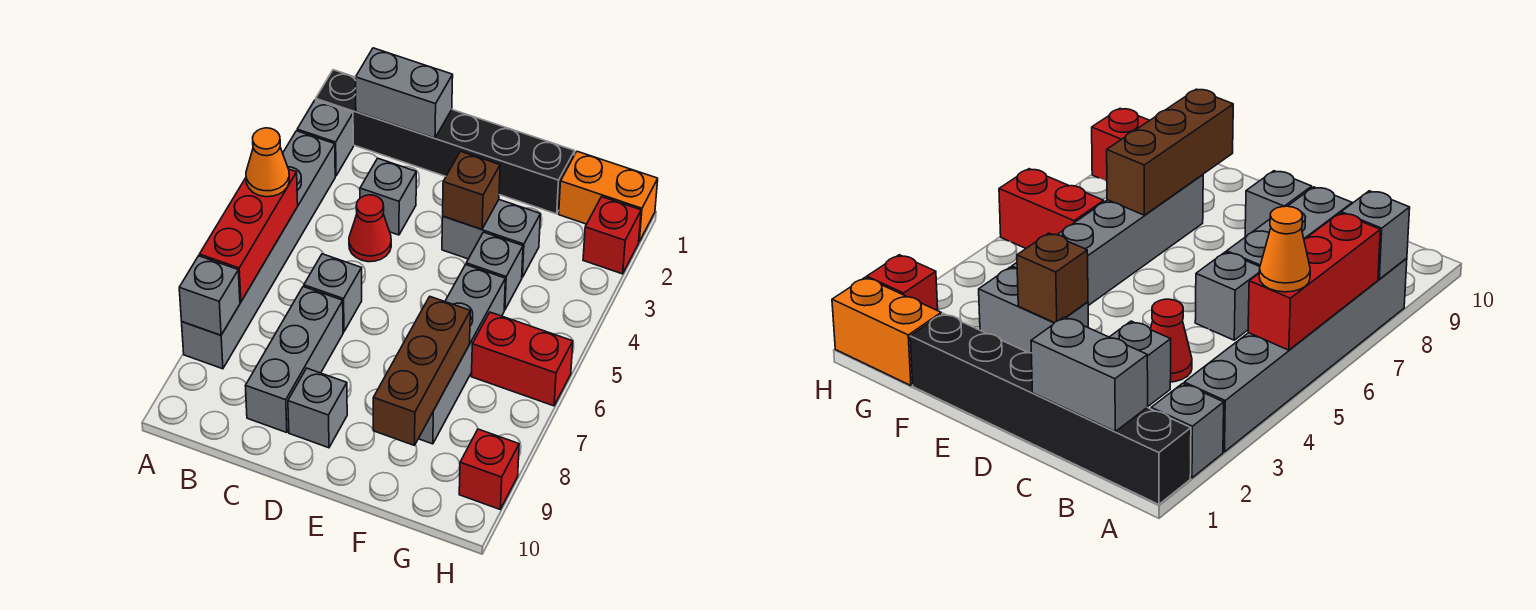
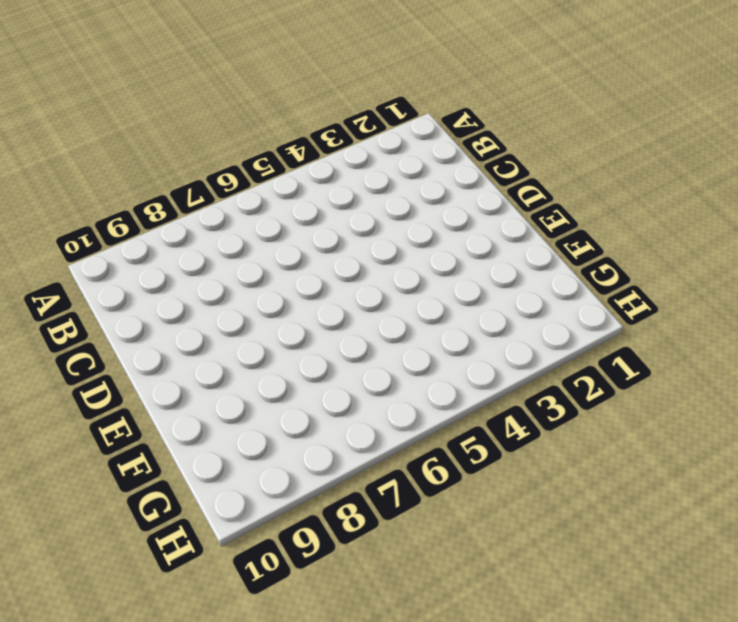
none -> black 1x6 brick [316,70,575,214]
none -> grey 1x1 brick [297,100,353,176]
none -> grey 1x6 brick [182,131,335,369]

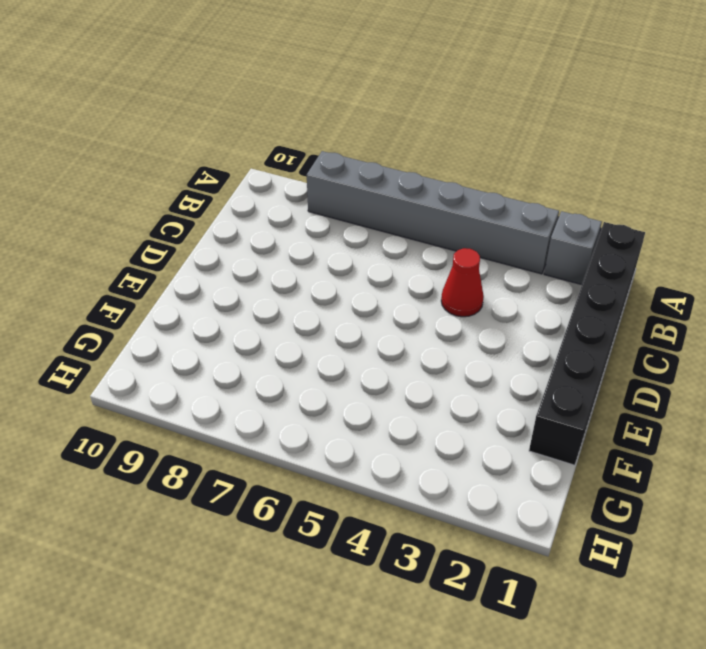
none -> grey 1x1 brick [360,158,416,235]
none -> grey 1x1 brick [304,254,362,332]
none -> grey 1x3 brick [246,287,343,433]

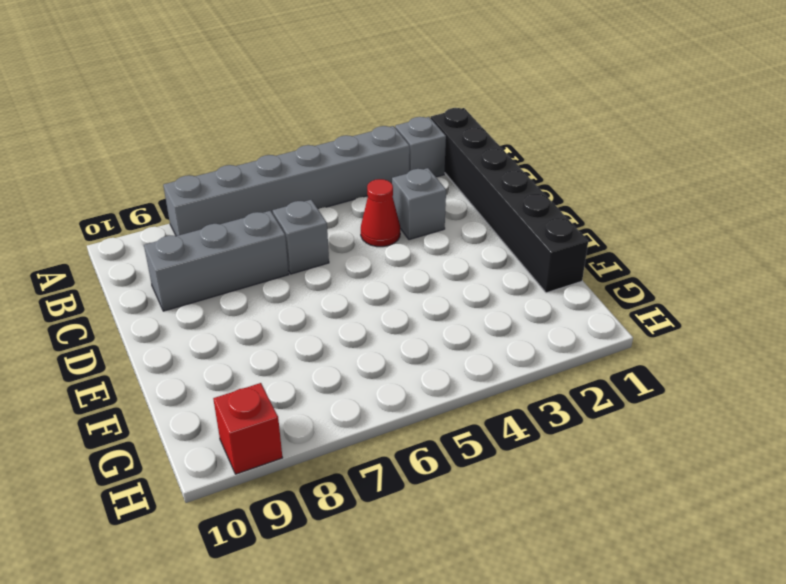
none -> grey 1x1 brick [288,368,347,448]
none -> grey 1x2 brick [442,200,541,277]
none -> grey 1x1 brick [466,232,523,310]

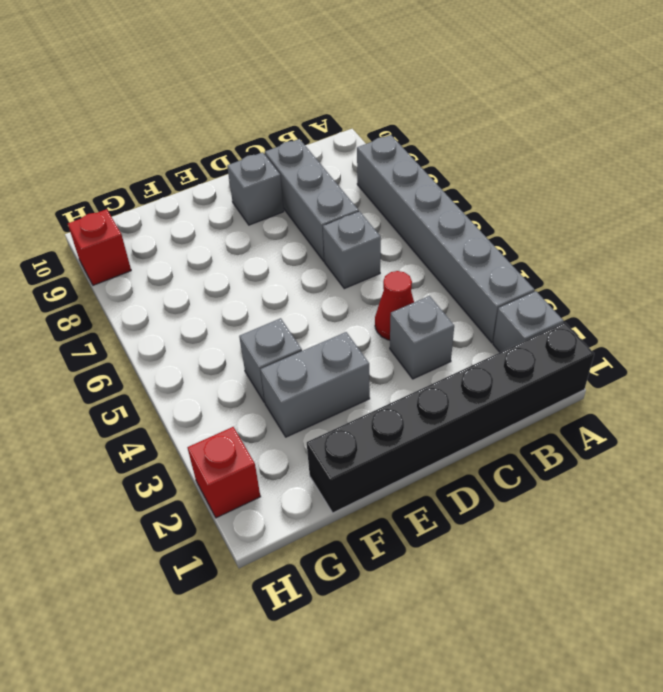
none -> grey 1x4 brick [418,265,505,444]
none -> orange 1x2 brick [559,151,658,241]
none -> red 1x2 brick [471,312,573,406]

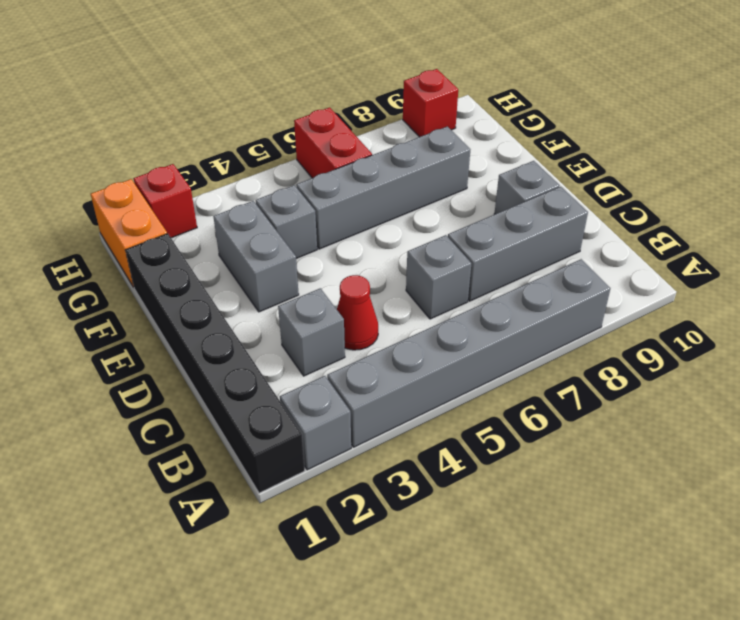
none -> red 1x3 brick [199,169,298,302]
none -> grey 1x1 brick [179,256,240,335]
none -> grey 1x2 brick [356,48,453,138]

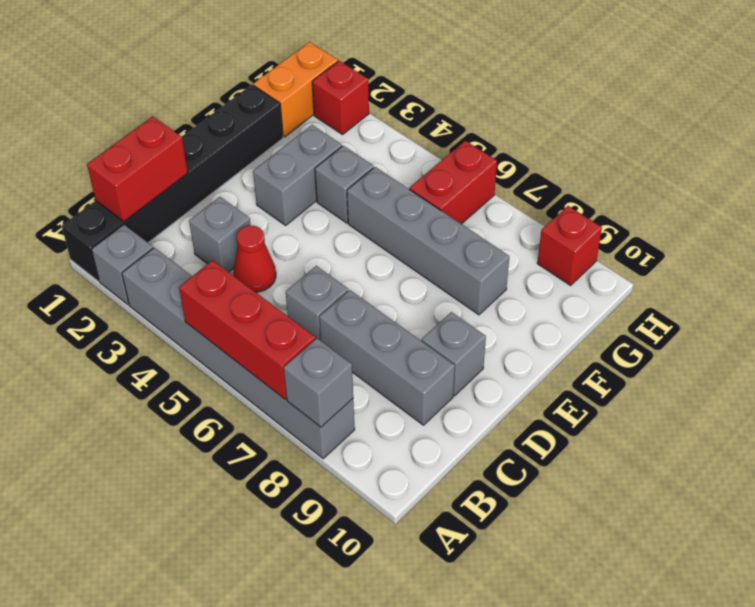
red 1x2 brick [87,117,188,221] -> grey 1x2 brick [356,48,453,138]
none -> brown 1x1 brick [443,151,500,229]
none -> brown 1x3 brick [373,297,470,445]
none -> orange 1x1 cone [246,128,289,197]

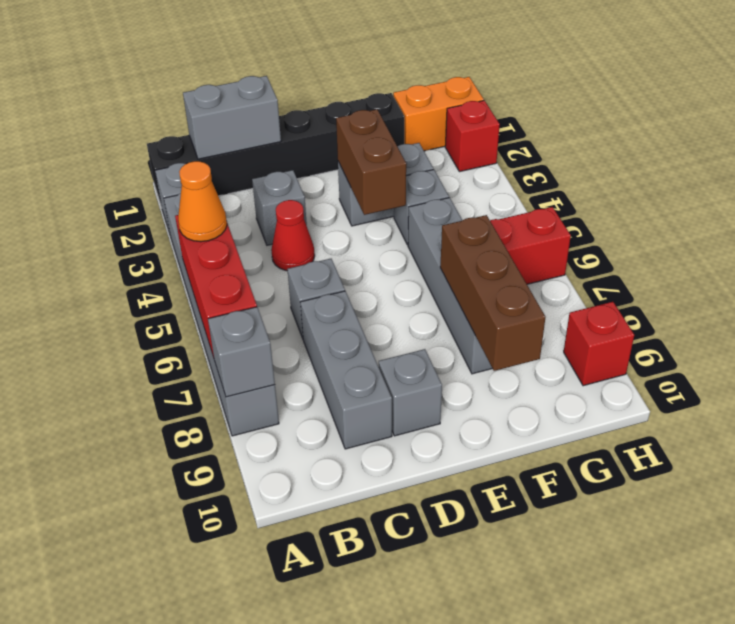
brown 1x2 brick [336,109,406,215] -> brown 1x1 brick [443,151,500,229]

